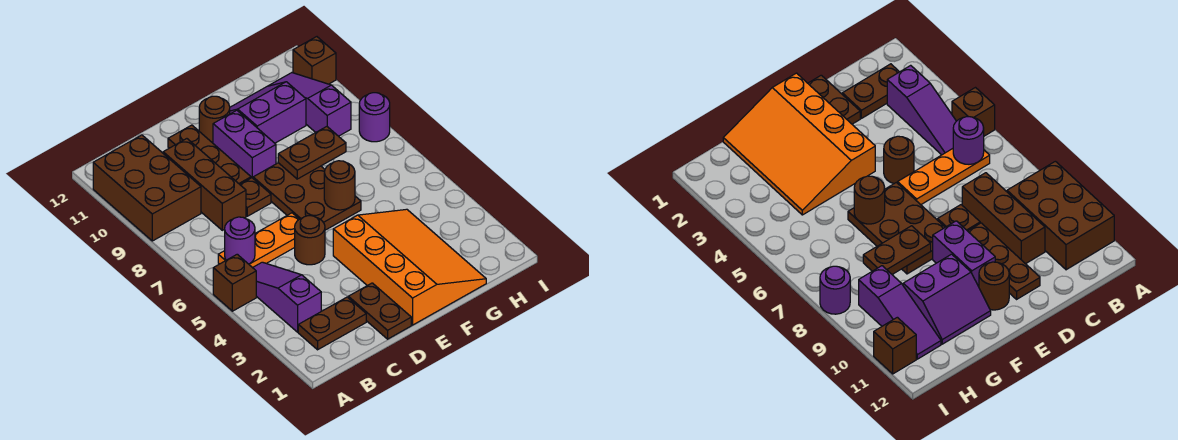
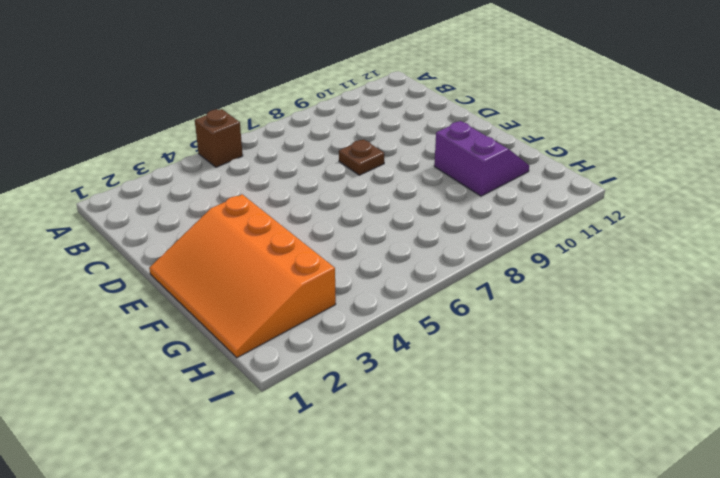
orange 3x4 slope [149,194,336,358] -> orange 3x4 slope turned to [333,209,486,325]
none -> brown 2x3 brick [93,135,201,241]
none -> brown 1x2 plate [298,297,366,350]
none -> purple 1x3 slope [253,262,321,332]

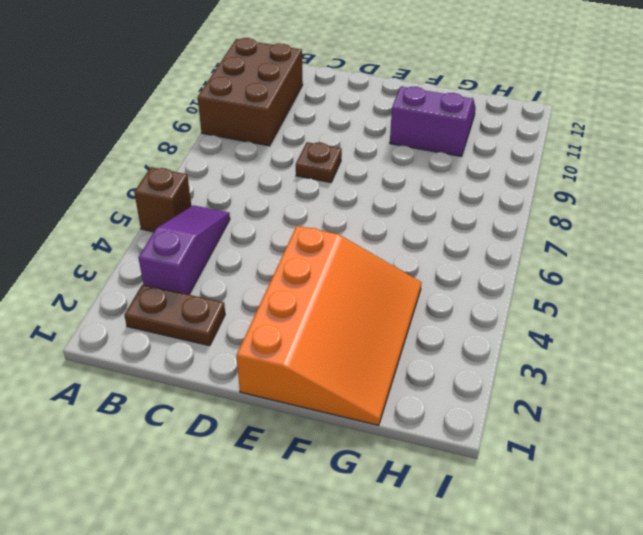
none -> orange 1x3 plate [218,213,299,268]
none -> brown 1x3 brick [163,139,246,230]
none -> brown 1x2 plate [348,283,411,339]

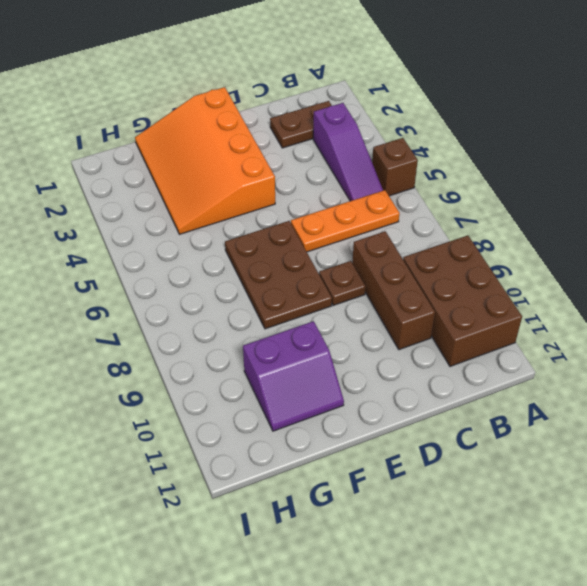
none -> brown 1x2 plate [348,283,411,339]
none -> brown 1x1 round brick [295,216,325,265]
none -> brown 1x3 plate [168,125,251,184]

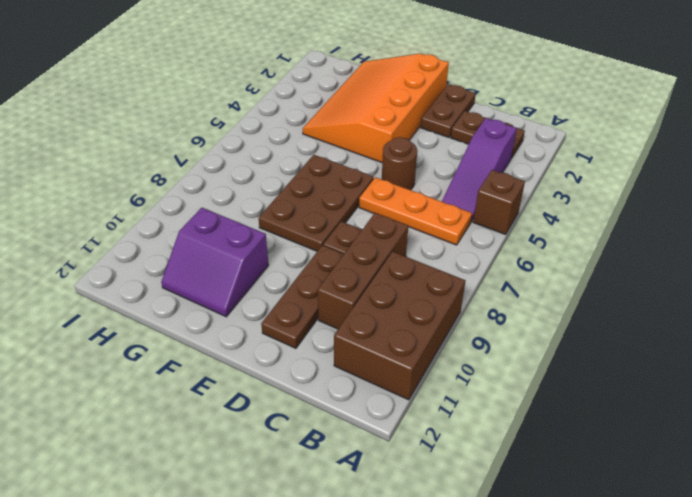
none -> purple 1x2 brick [213,110,276,178]
none -> brown 1x1 round brick [199,96,230,143]
none -> purple 1x3 slope [269,73,351,136]

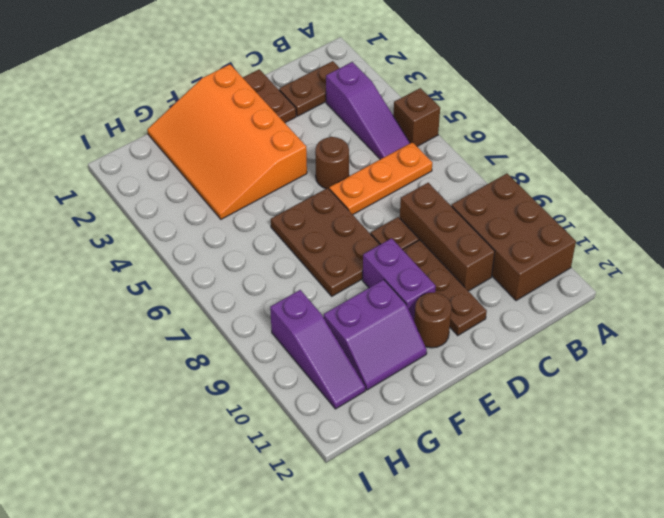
none -> purple 1x1 round brick [359,93,390,142]
none -> brown 1x1 brick [293,37,336,84]
none -> purple 1x1 round brick [225,217,255,264]

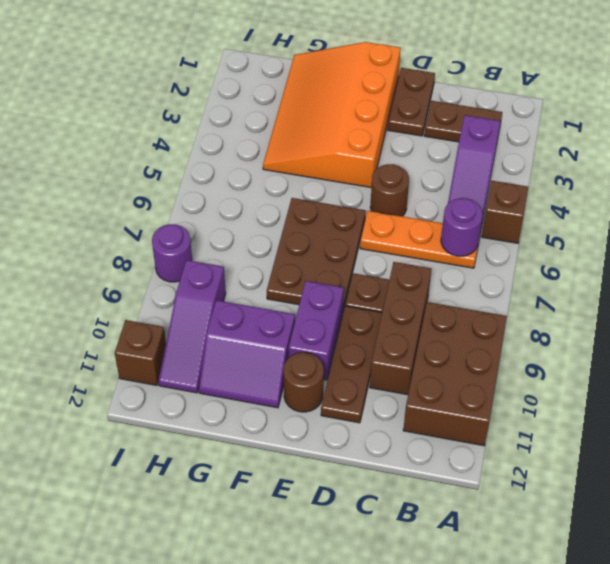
none -> brown 1x1 round brick [324,161,355,210]
none -> brown 1x2 plate [278,127,346,179]

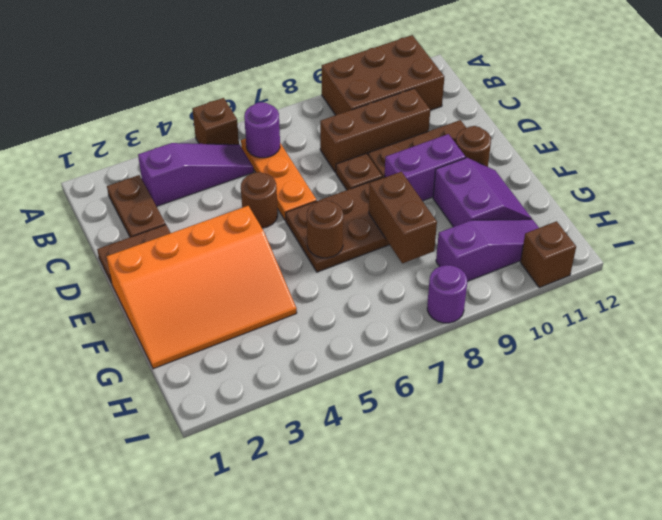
brown 1x2 brick [369,172,437,263] -> brown 1x2 plate [278,127,346,179]

